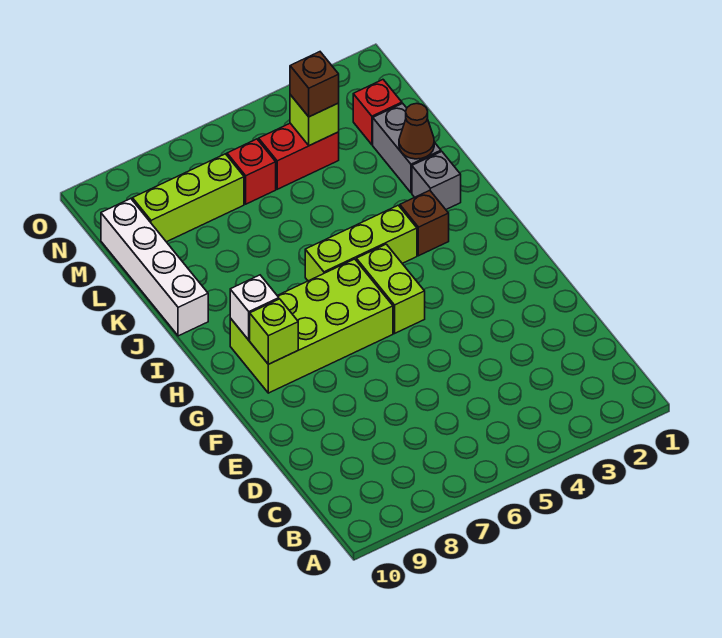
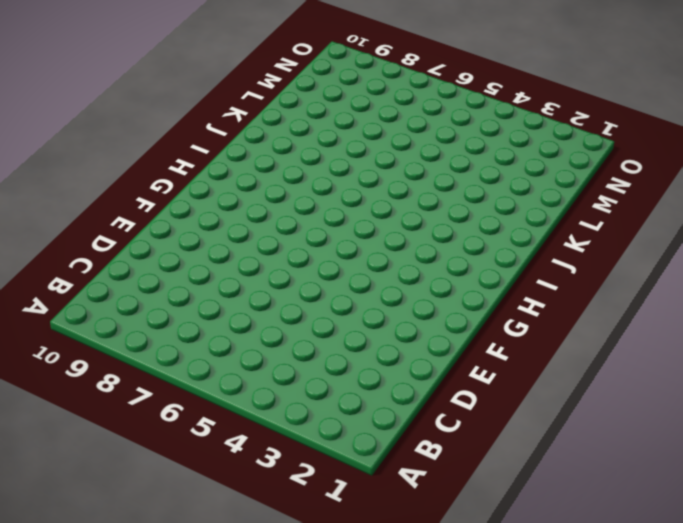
none -> lime 1x2 brick [356,244,425,333]
none -> lime 2x4 brick [230,259,393,393]
none -> brown 1x1 brick [400,190,449,256]

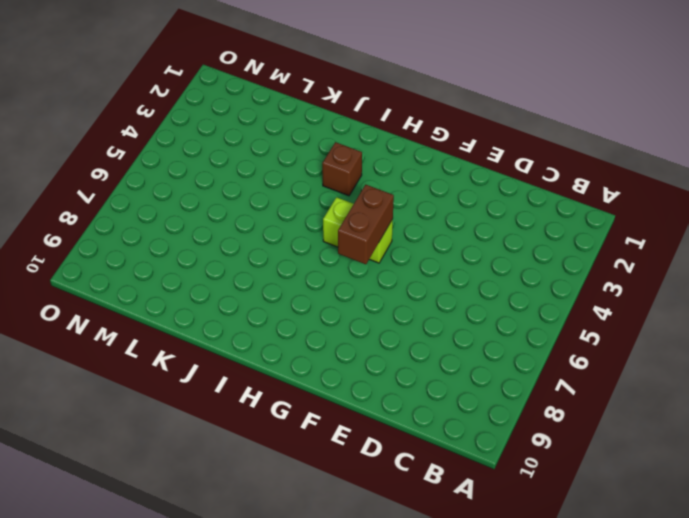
brown 1x2 brick [338,185,394,264] -> none
none -> lime 2x4 brick [230,259,393,393]
none -> lime 1x3 brick [305,205,417,281]
none -> grey 1x1 brick [412,152,461,209]

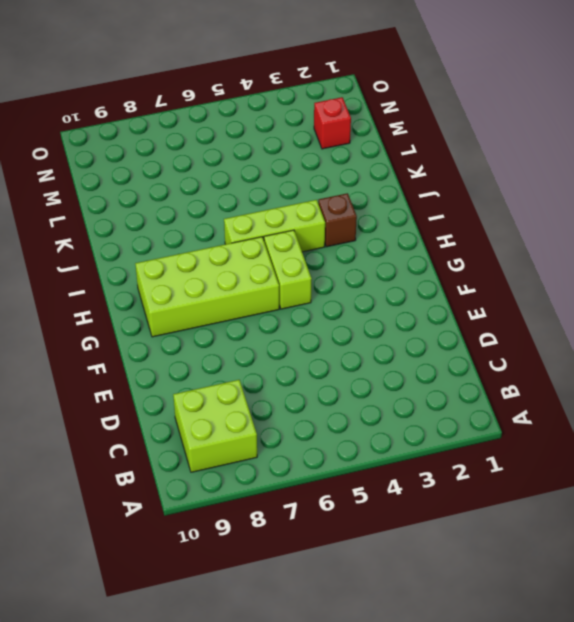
lime 2x2 brick [173,380,257,472] -> none
none -> grey 1x1 brick [412,152,461,209]
none -> white 1x4 brick [101,199,208,336]
none -> grey 1x2 brick [373,103,441,193]

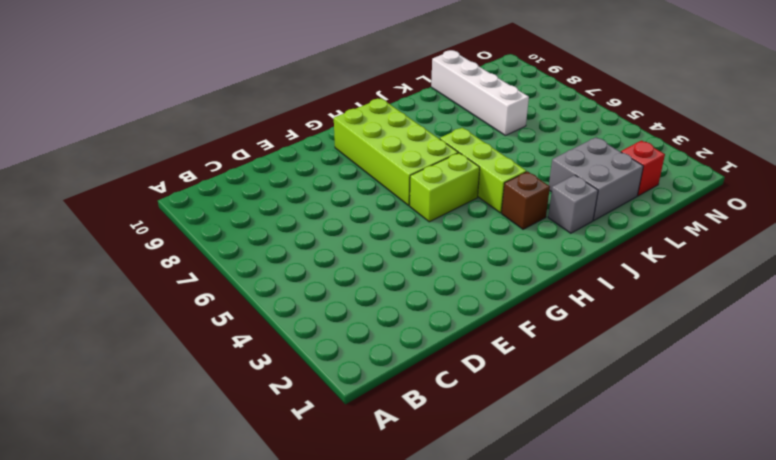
grey 2x2 brick [549,137,643,220] -> grey 1x2 brick [373,103,441,193]
white 1x4 brick [431,50,529,136] -> white 1x4 brick turned to [101,199,208,336]
none -> red 1x2 brick [259,123,339,189]
none -> red 1x1 brick [227,139,276,204]
none -> lime 1x3 brick [132,154,244,242]

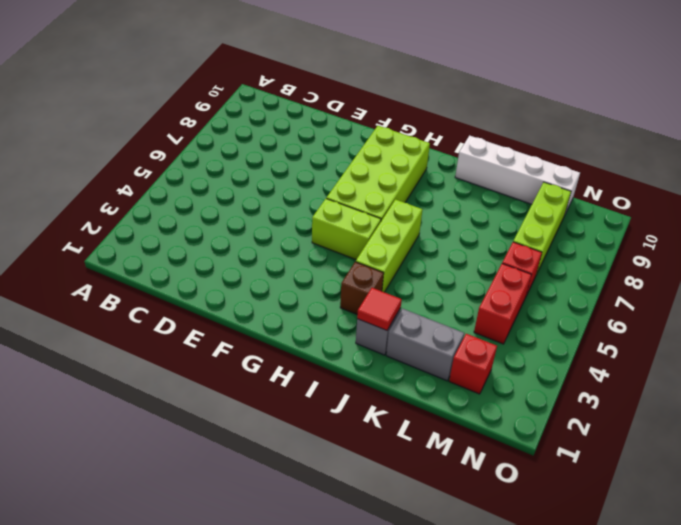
red 1x1 tile [357,288,402,330] -> none
none -> lime 1x1 brick [250,299,298,364]
none -> white 1x1 brick [230,275,279,340]
none -> brown 1x1 cone [399,103,434,159]

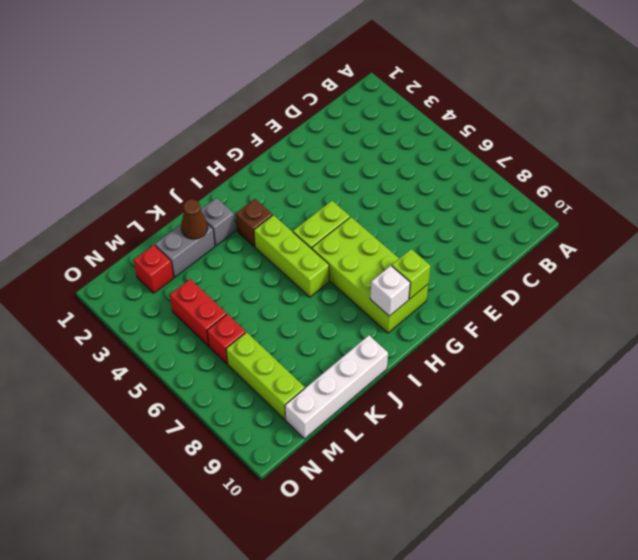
none -> lime 1x1 brick [290,95,339,146]
none -> brown 1x1 brick [290,52,339,117]

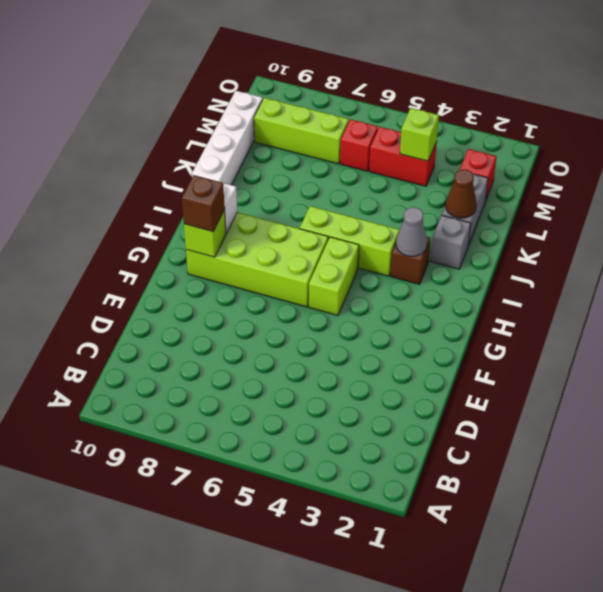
brown 1x1 brick [182,175,225,232] -> brown 1x1 brick moved to [290,52,339,117]
grey 1x1 cone [396,207,427,257] -> none

